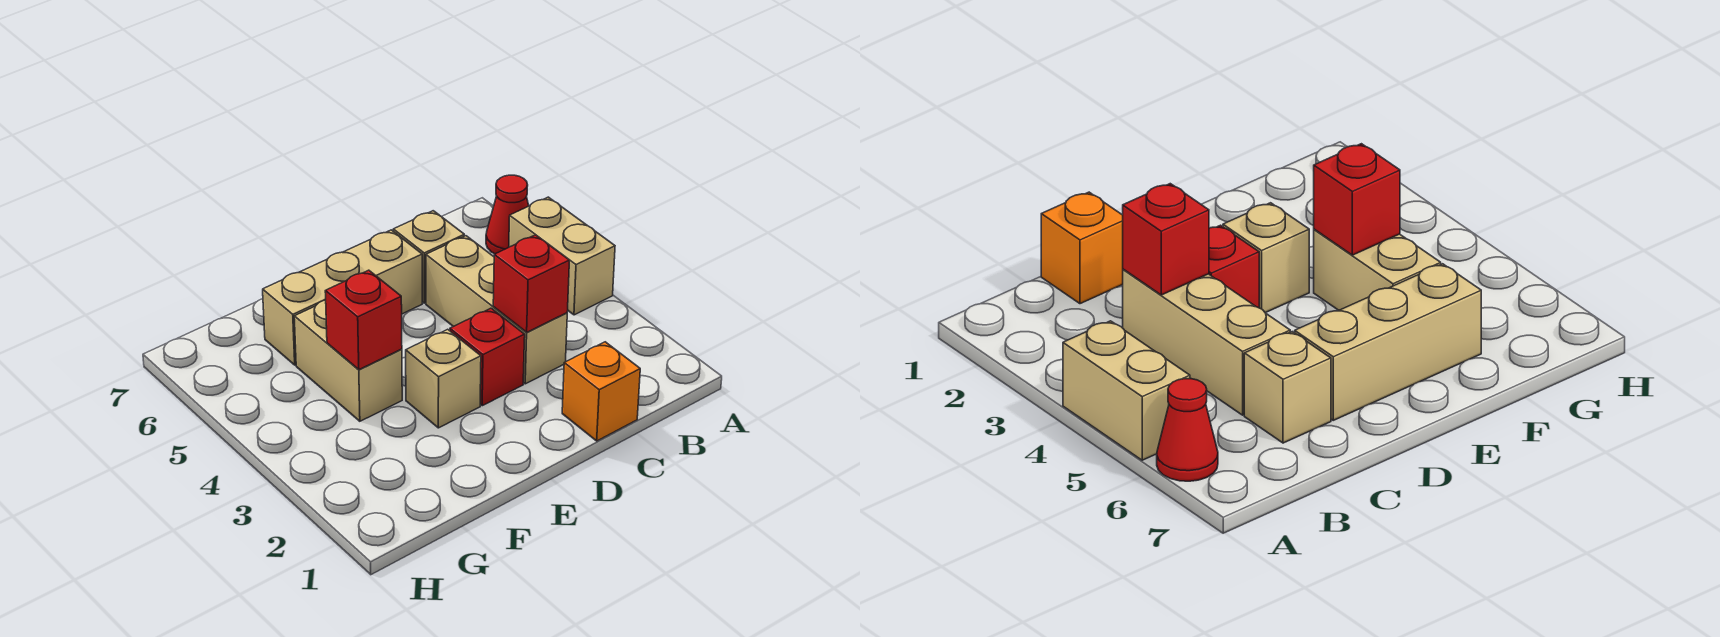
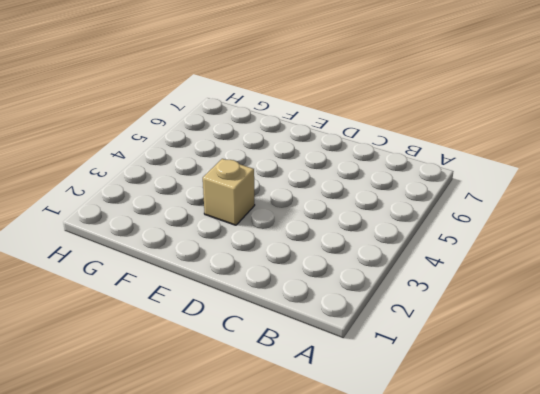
none -> tan 1x2 brick [509,197,615,315]
none -> red 1x1 cone [486,175,529,254]

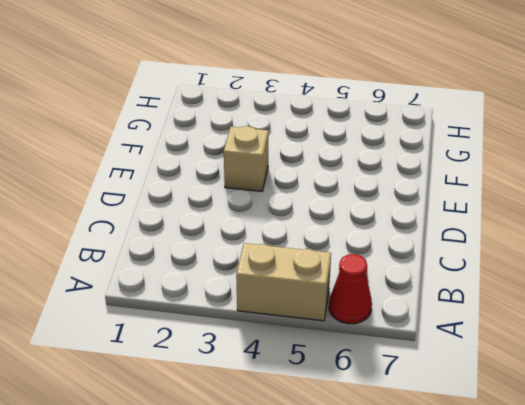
none -> orange 1x1 brick [562,342,640,441]
none -> tan 1x3 brick [426,236,567,384]

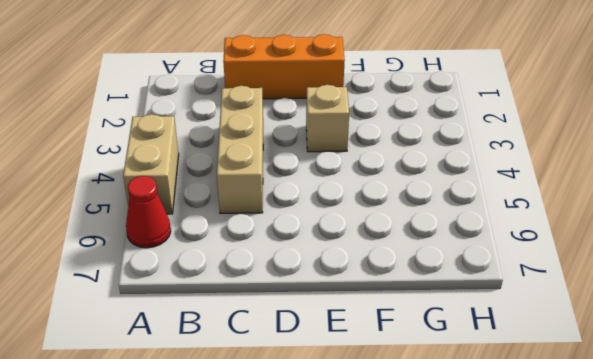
orange 1x3 brick [223,34,345,99] -> orange 1x1 brick [562,342,640,441]
none -> tan 1x1 brick [393,211,464,303]
none -> red 1x1 brick [450,308,525,406]

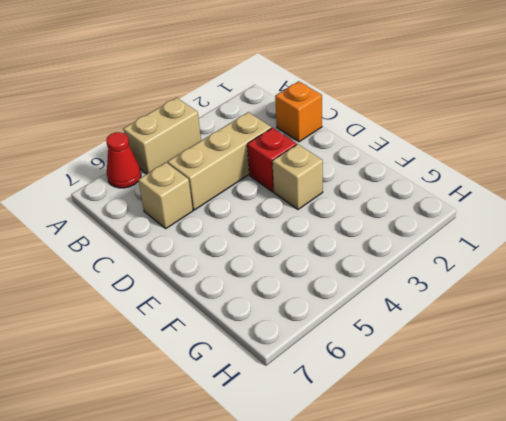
none -> tan 1x3 brick [263,230,422,365]
none -> tan 1x2 brick [294,300,402,421]

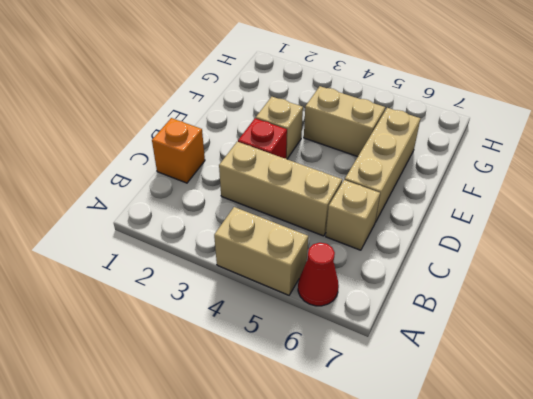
none -> red 1x1 brick [493,235,569,332]
none -> red 1x1 brick [325,270,402,370]

